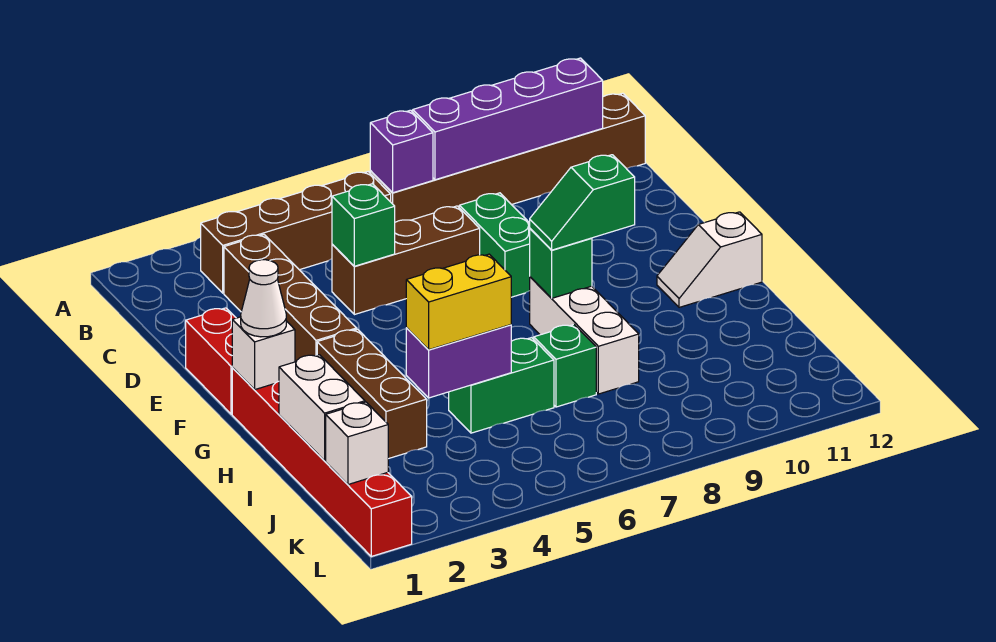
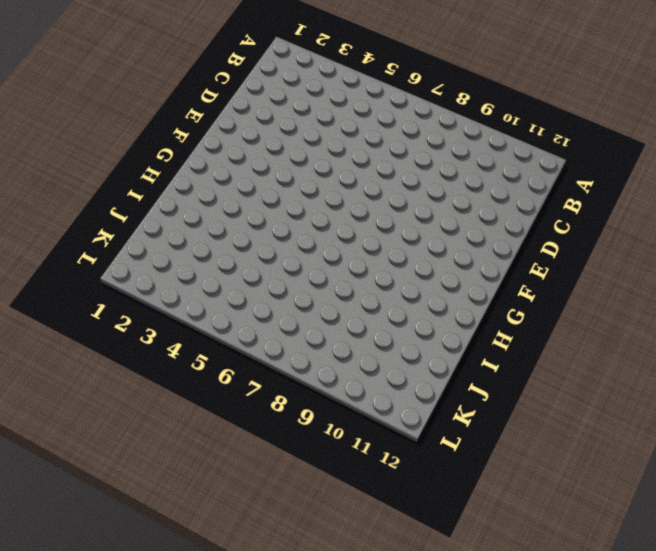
none -> brown 1x4 brick [201,172,391,293]
none -> brown 1x6 brick [370,93,645,222]
none -> brown 1x4 brick [224,235,357,362]

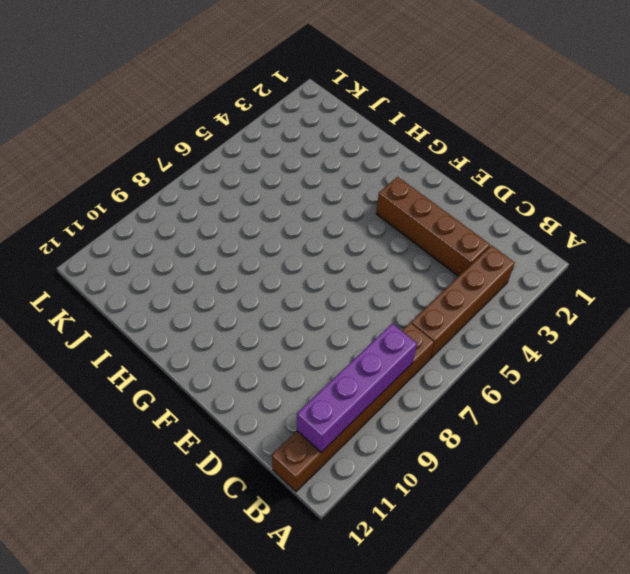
none -> brown 1x3 brick [332,206,480,315]
none -> green 1x2 brick [459,193,530,297]
none -> red 1x2 brick [186,308,236,414]

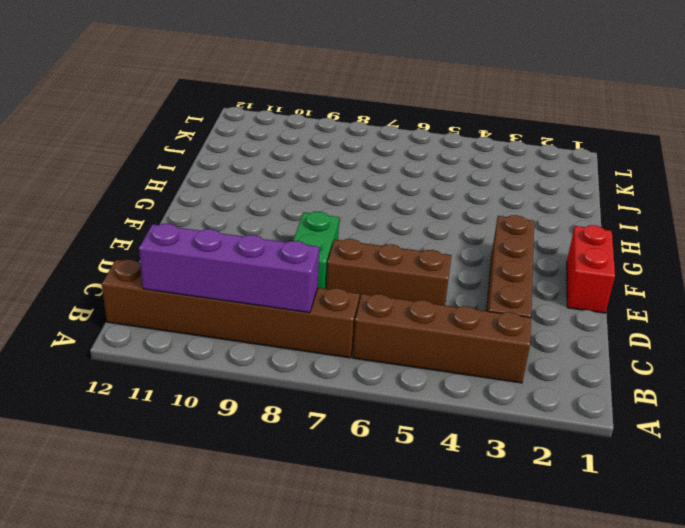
none -> red 1x6 brick [232,368,412,556]
none -> brown 1x3 brick [317,329,427,459]
none -> white 1x3 brick [530,277,639,394]

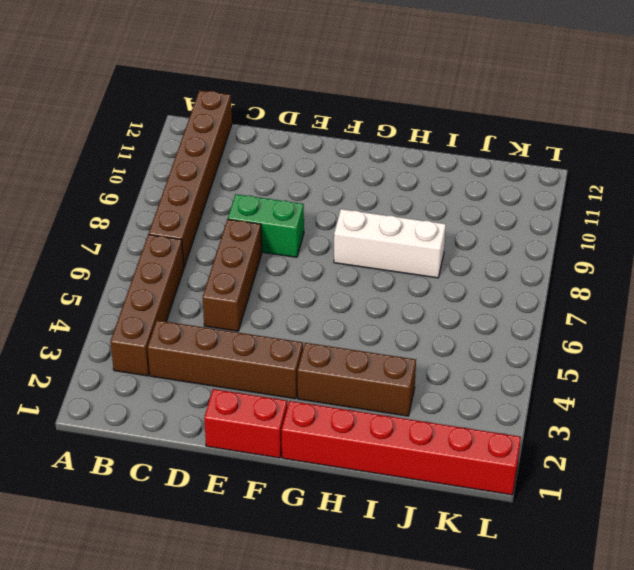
none -> white 1x2 slope [657,212,762,307]
none -> green 1x2 brick [449,338,554,433]
none -> green 1x1 brick [534,325,596,407]

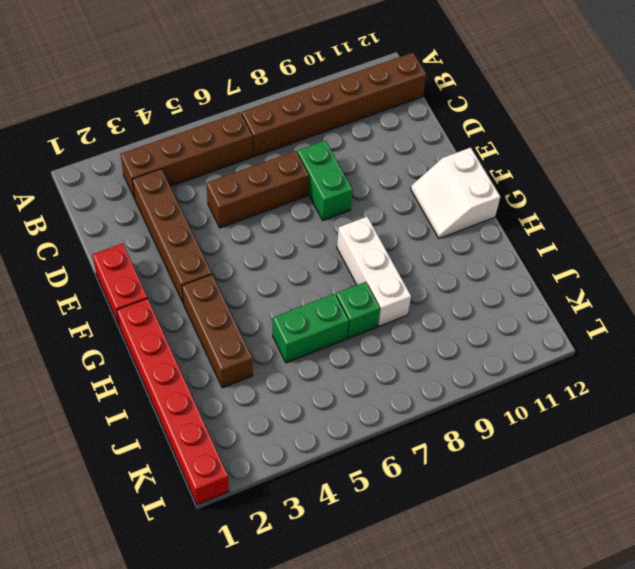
white 2x2 slope [411,148,500,239] -> white 1x2 slope [657,212,762,307]
none -> purple 1x1 brick [370,110,433,193]
none -> purple 1x4 brick [413,58,603,180]
none -> green 1x1 brick [332,184,395,266]

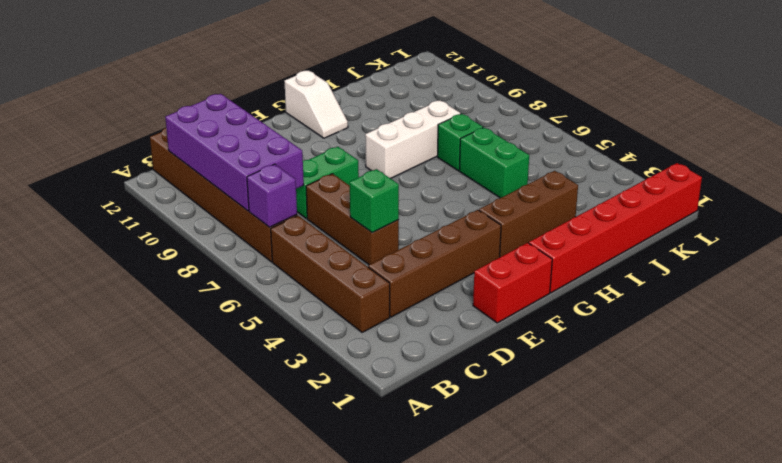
purple 2x4 brick [165,94,304,211] -> purple 1x4 brick [413,58,603,180]
none -> white 1x1 brick [232,317,295,389]
none -> green 1x1 brick [530,229,592,298]
none -> white 1x2 brick [279,355,365,461]

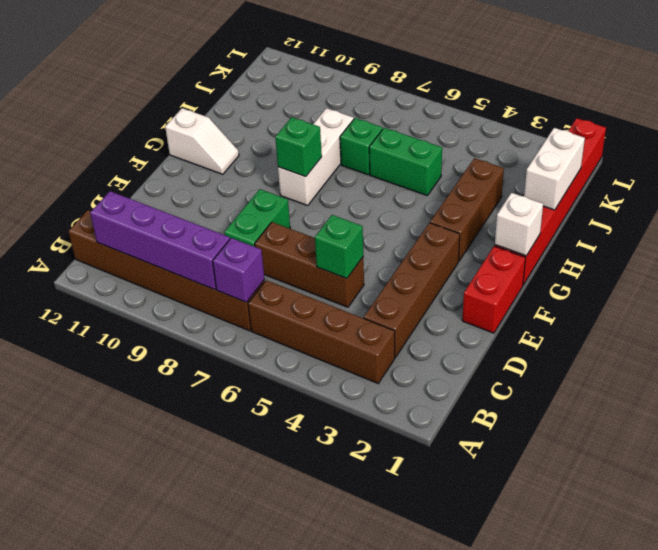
none -> purple 1x2 brick [406,325,511,398]
none -> white 1x1 brick [326,402,388,484]
none -> white 1x1 cone [241,260,286,337]

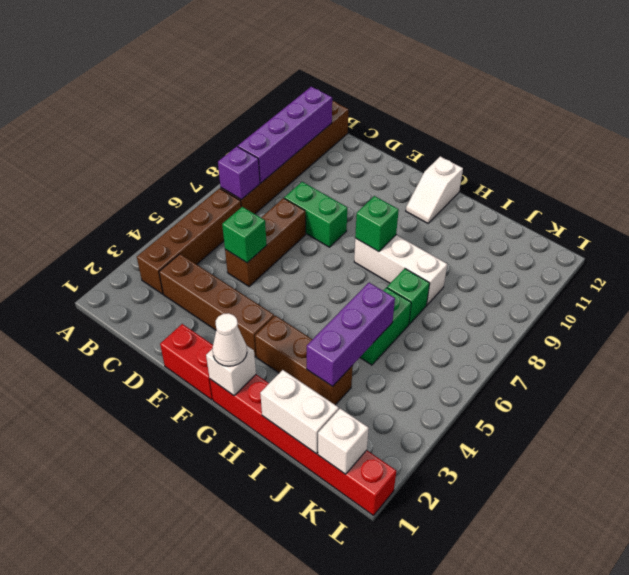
purple 1x3 brick [307,283,395,386] -> purple 1x2 brick [406,325,511,398]
none -> green 1x2 slope [530,155,635,250]
none -> yellow 1x2 brick [406,254,511,350]

